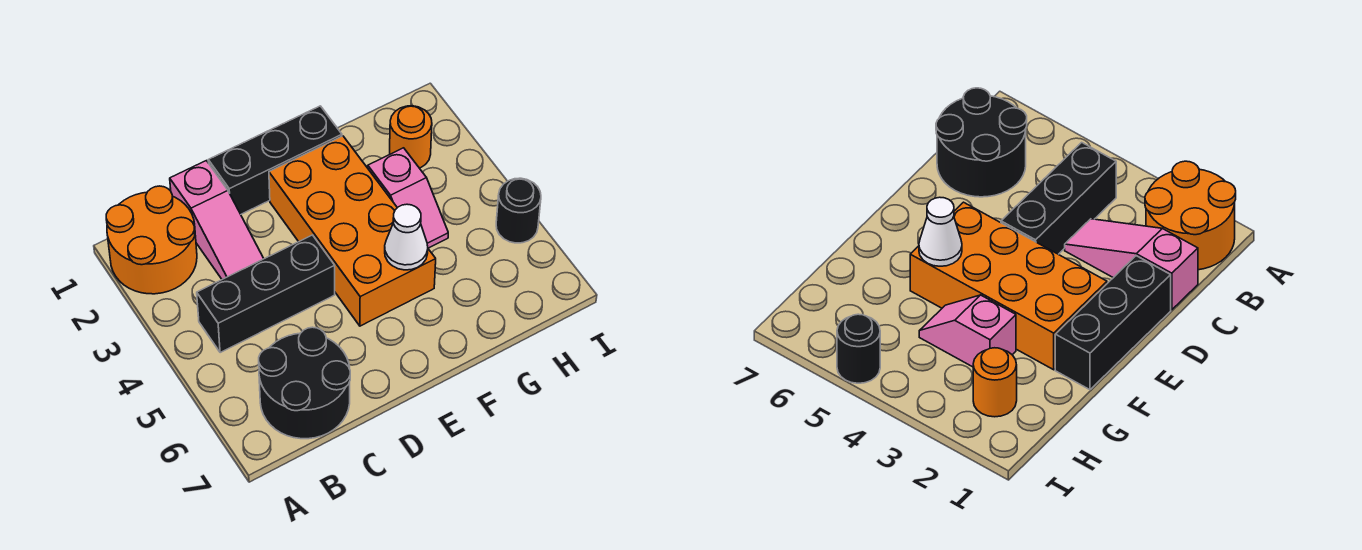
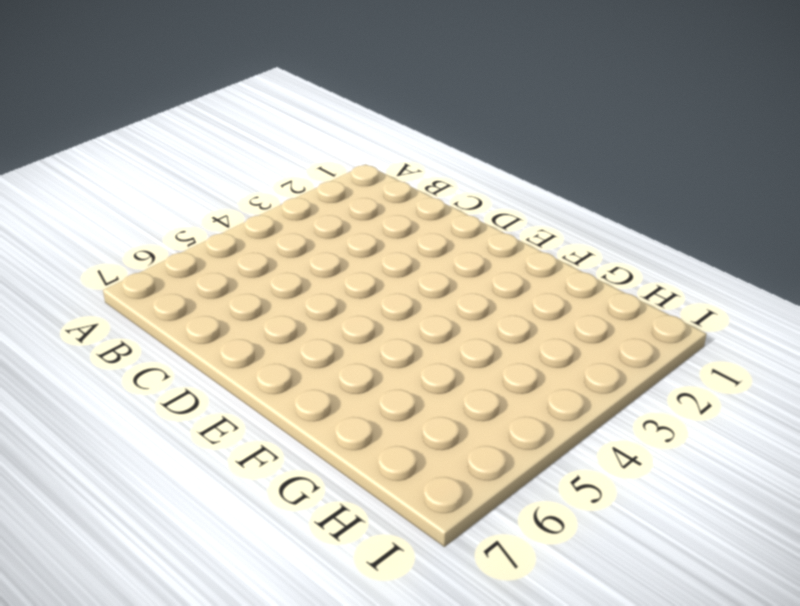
none -> orange 2x2 round brick [106,186,197,294]
none -> black 1x3 brick [197,235,335,353]

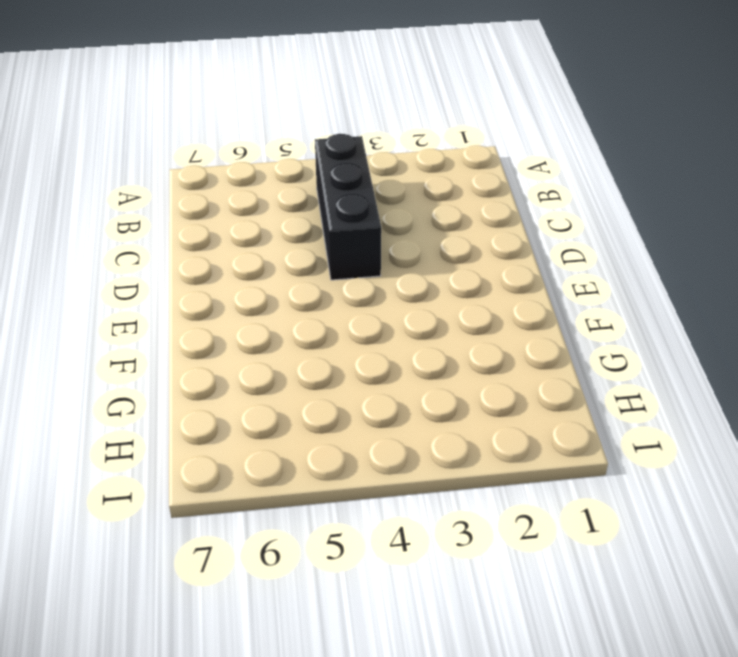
none -> orange 2x2 round brick [106,186,197,294]
none -> black 2x2 round brick [259,327,350,439]

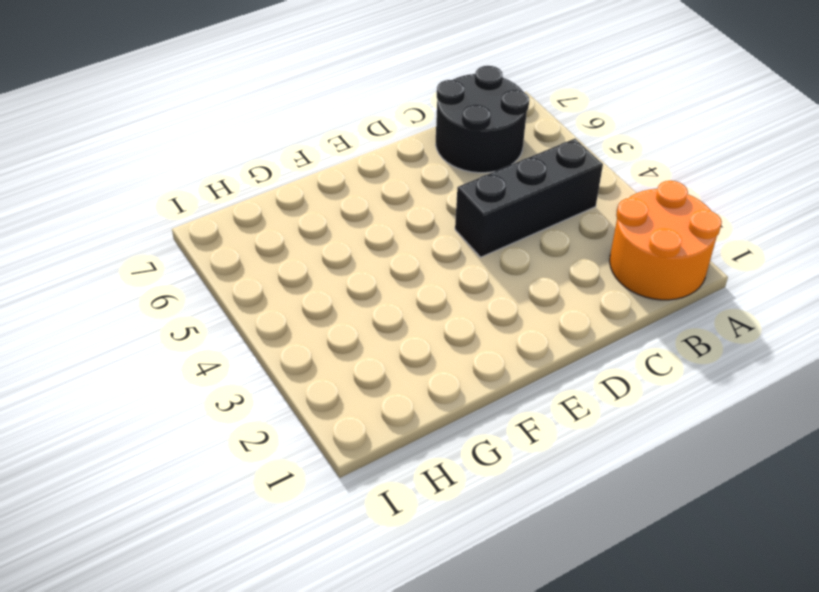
none -> pink 1x3 slope [170,161,264,279]
none -> black 1x3 brick [208,106,342,214]

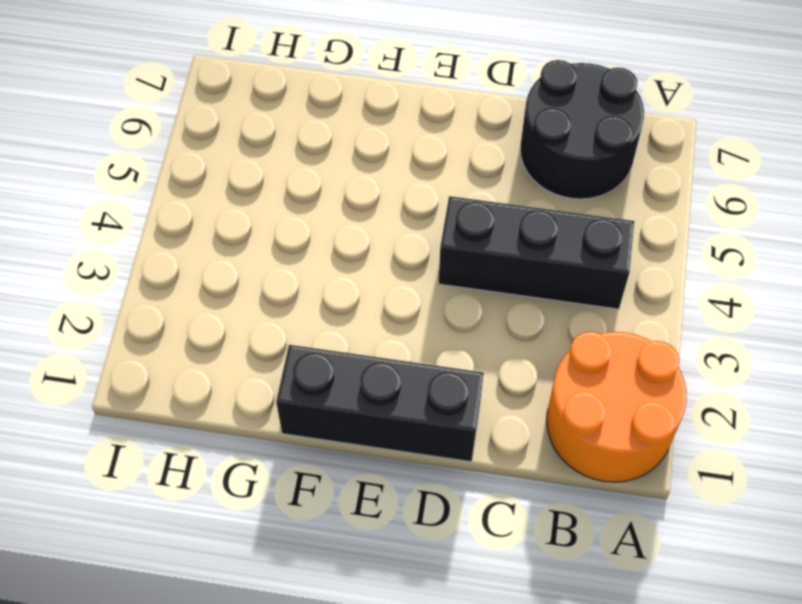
none -> pink 1x3 slope [170,161,264,279]
none -> orange 2x4 brick [269,136,436,326]

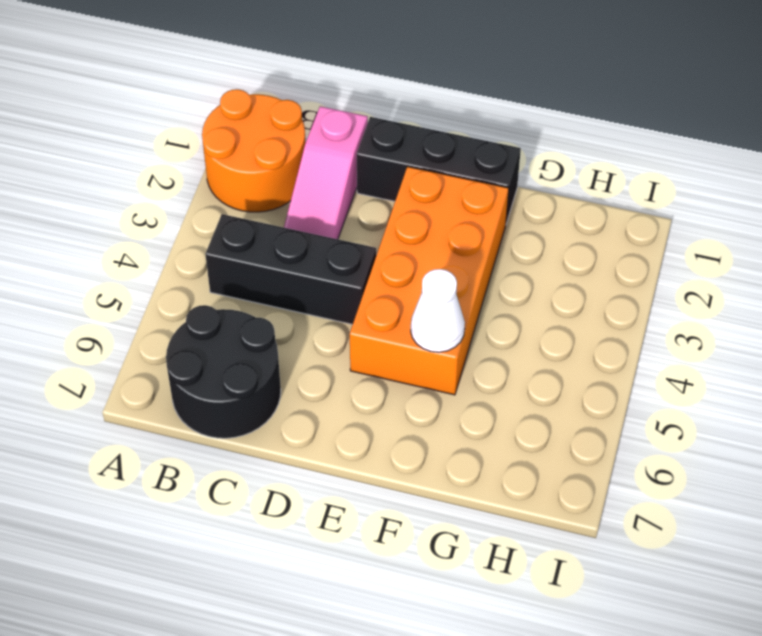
none -> pink 1x2 slope [368,148,448,248]
none -> orange 1x1 round brick [390,106,432,168]

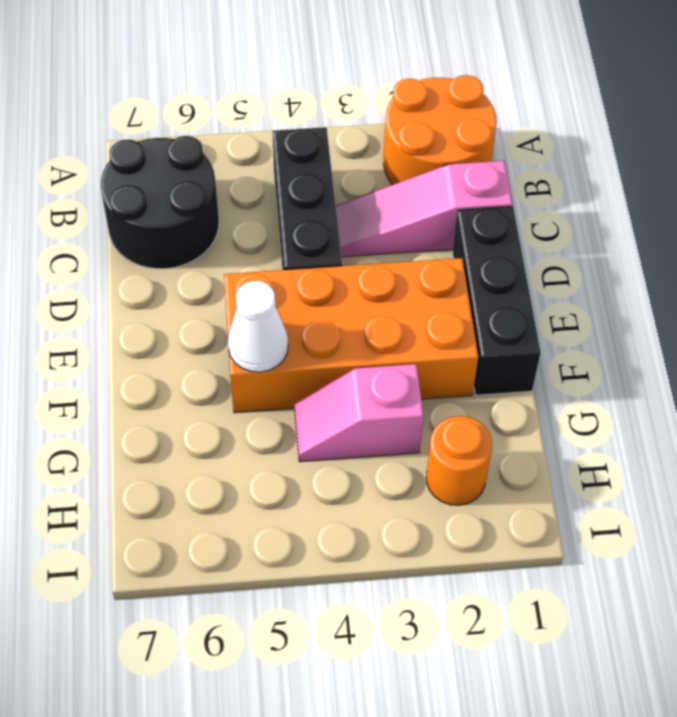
none -> black 1x1 round brick [496,178,541,243]

